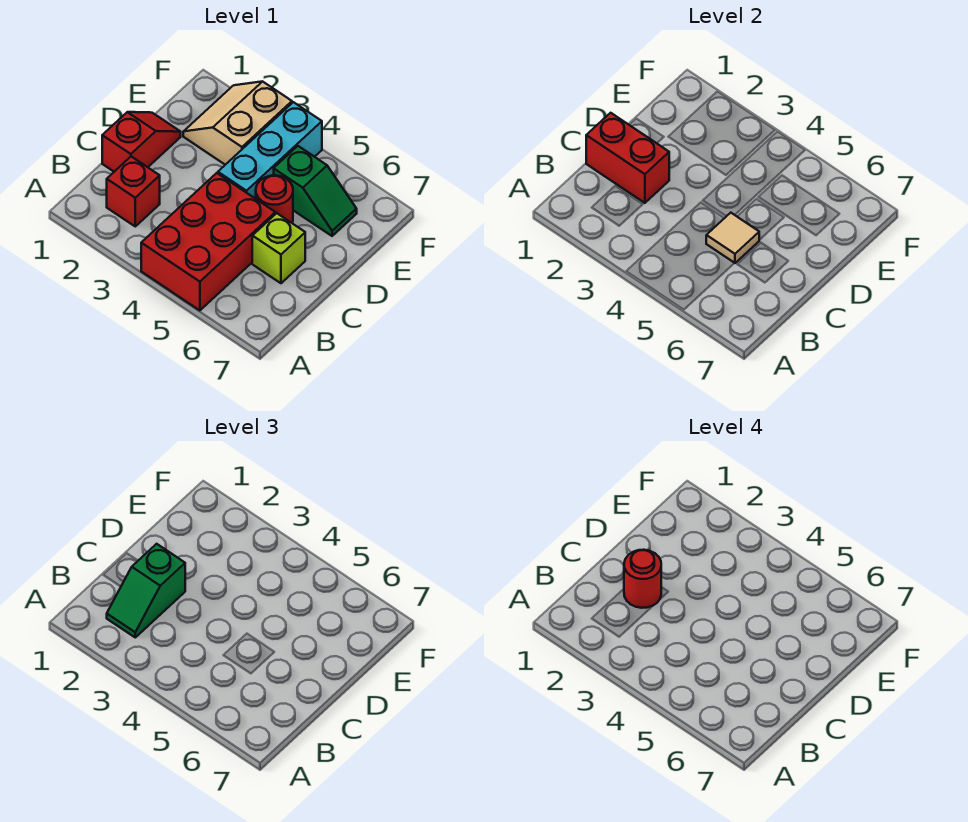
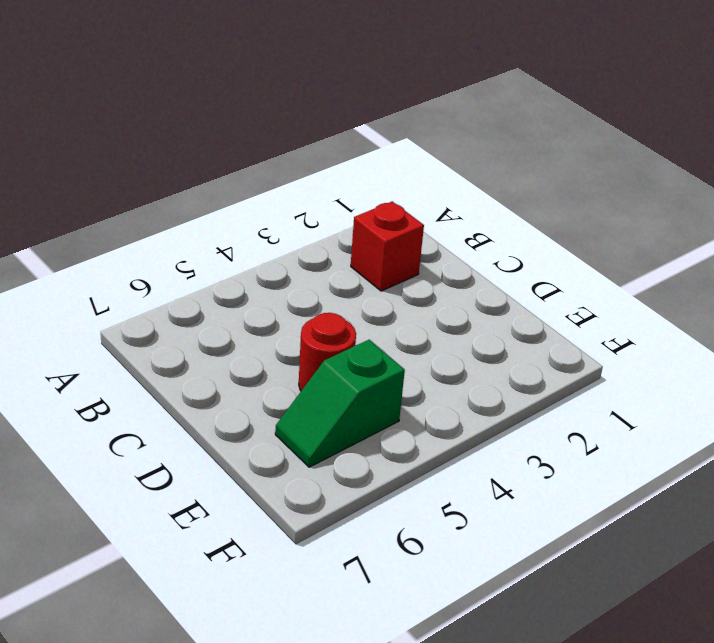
none -> red 2x3 brick [141,173,275,310]
none -> red 1x2 slope [102,112,181,172]
none -> lime 1x1 brick [252,213,305,283]

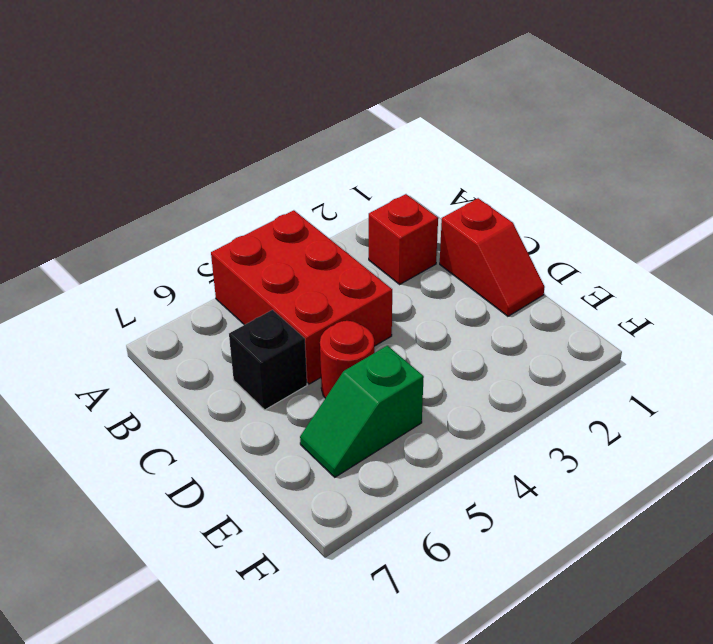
black 1x1 brick [229,310,307,410] -> lime 1x1 brick [252,213,305,283]
none -> cyan 1x3 brick [218,102,322,199]
none -> tan 2x2 slope [183,82,292,165]
none -> red 1x2 brick [586,113,669,203]

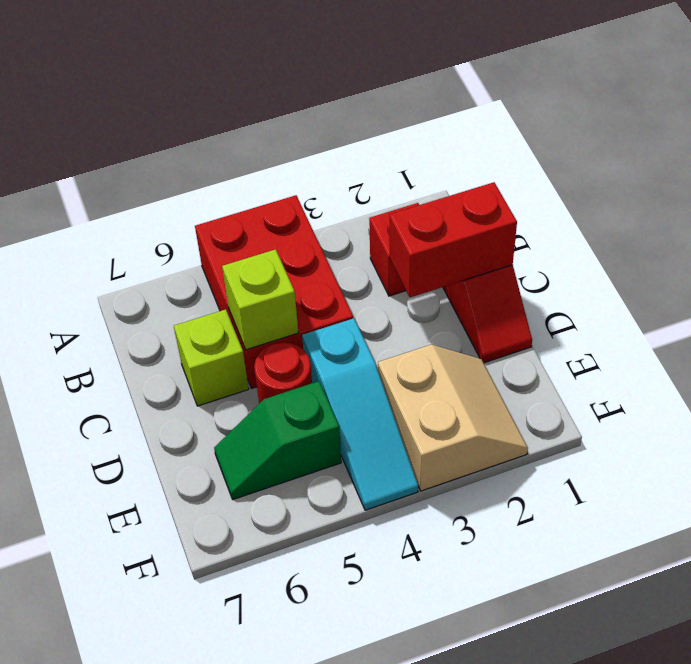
lime 1x1 brick [222,249,298,350] -> tan 1x1 tile [706,213,760,263]
cyan 1x3 slope [302,318,418,510] -> cyan 1x3 brick [218,102,322,199]
none -> green 1x2 slope [107,544,185,637]
none -> red 1x1 round brick [624,550,661,608]

